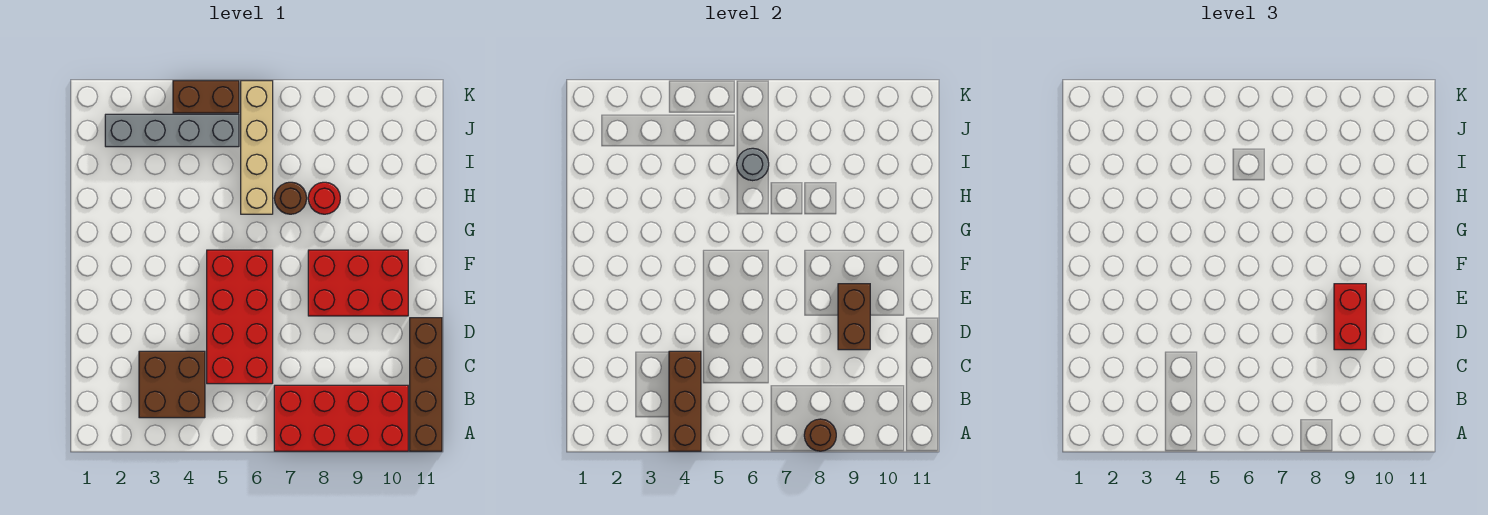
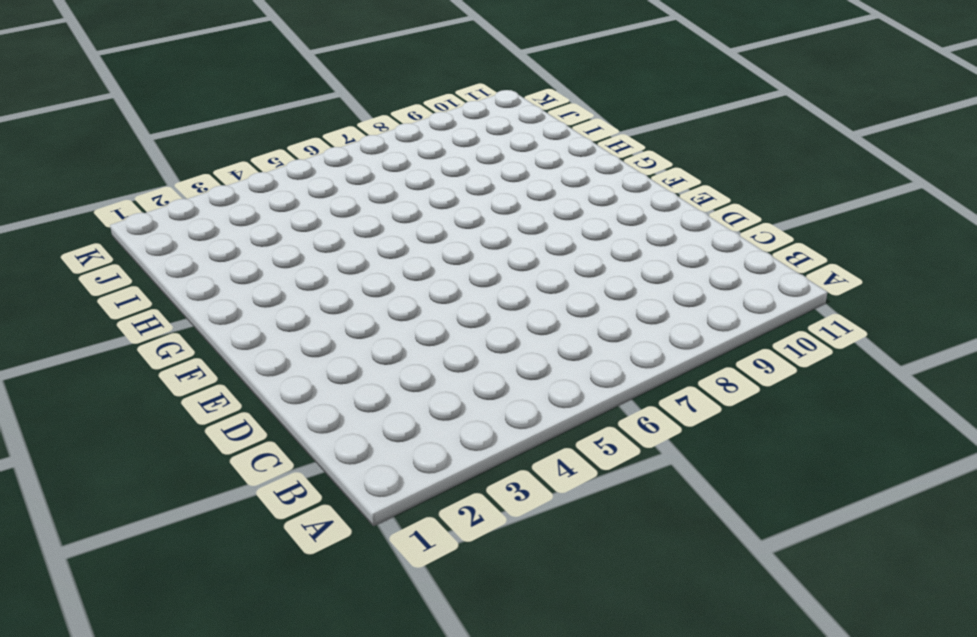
none -> red 2x4 brick [274,385,408,451]
none -> brown 1x4 brick [410,318,442,451]
none -> brown 2x2 brick [139,351,205,418]

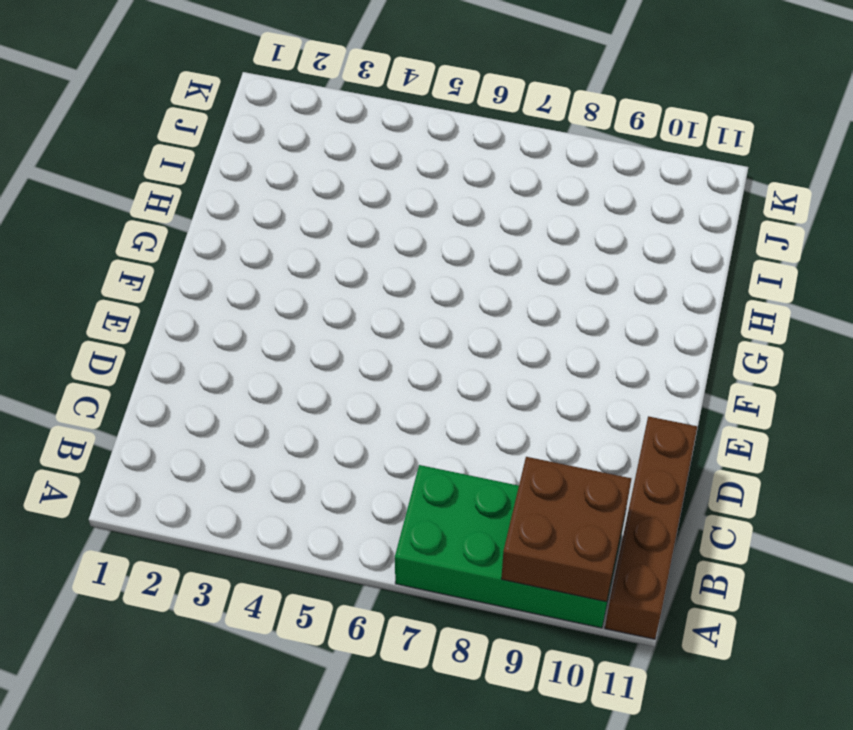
green 2x4 brick [395,465,625,628] -> red 2x4 brick [274,385,408,451]
brown 2x2 brick [501,457,631,602] -> brown 2x2 brick moved to [139,351,205,418]
none -> red 2x4 brick [207,250,273,384]
none -> red 2x3 brick [308,250,408,316]
none -> tan 1x4 brick [241,81,273,214]

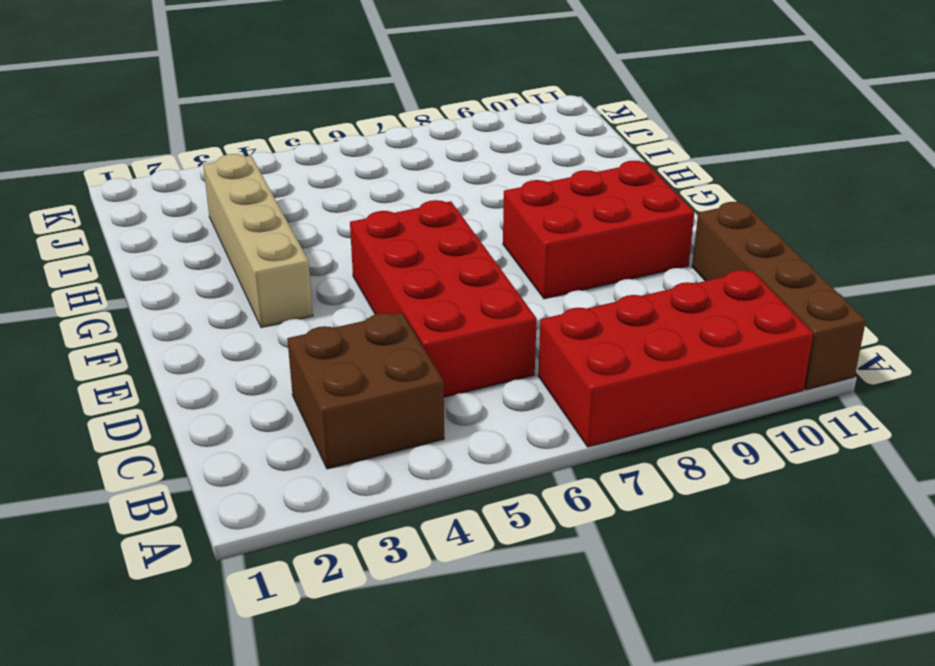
tan 1x4 brick [203,154,313,328] -> tan 1x4 brick moved to [241,81,273,214]
none -> brown 1x1 round brick [274,182,307,214]
none -> red 1x1 round brick [308,182,340,214]
none -> grey 1x4 brick [105,114,239,147]

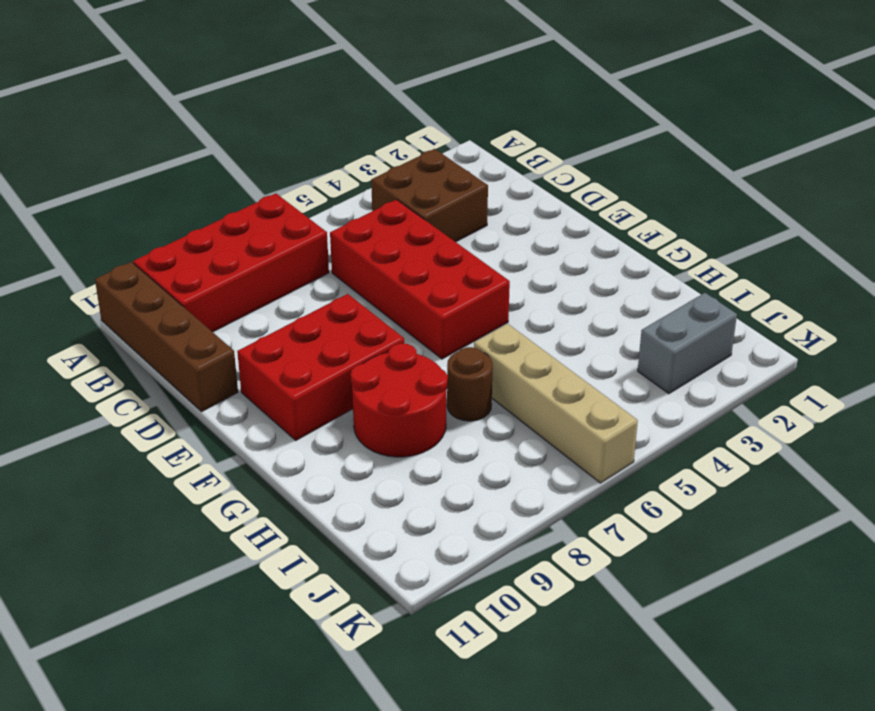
red 2x2 round brick [351,343,448,457] -> red 1x1 round brick [308,182,340,214]
grey 1x2 brick [638,293,737,394] -> grey 1x4 brick [105,114,239,147]
none -> brown 1x2 brick [173,81,239,113]
none -> brown 1x3 brick [669,351,701,451]
none -> brown 1x1 round brick [804,419,836,451]

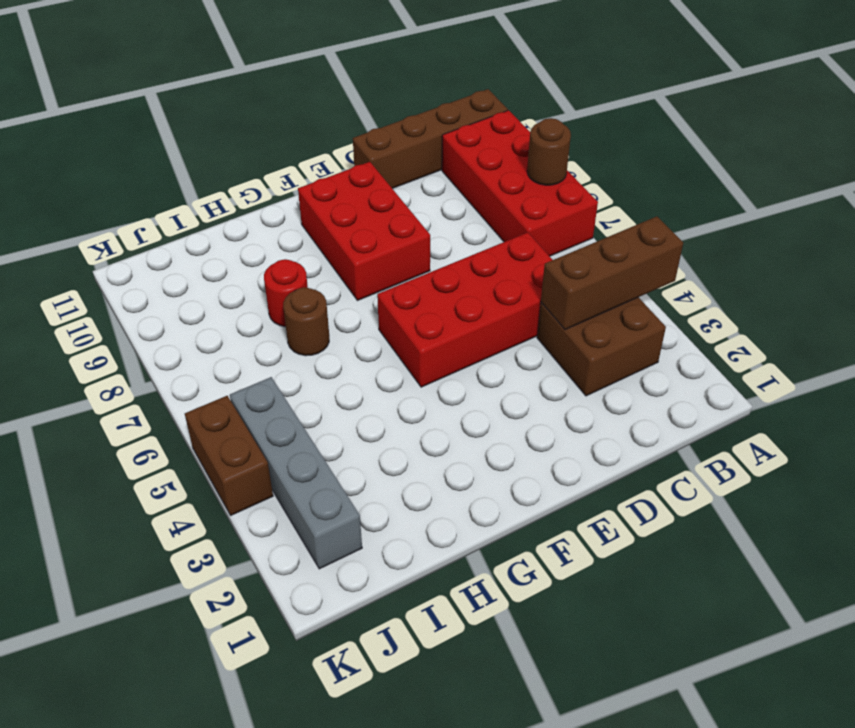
none -> tan 1x4 brick [241,81,273,214]
none -> brown 1x2 brick [838,284,870,350]
none -> grey 1x1 round brick [737,148,769,181]

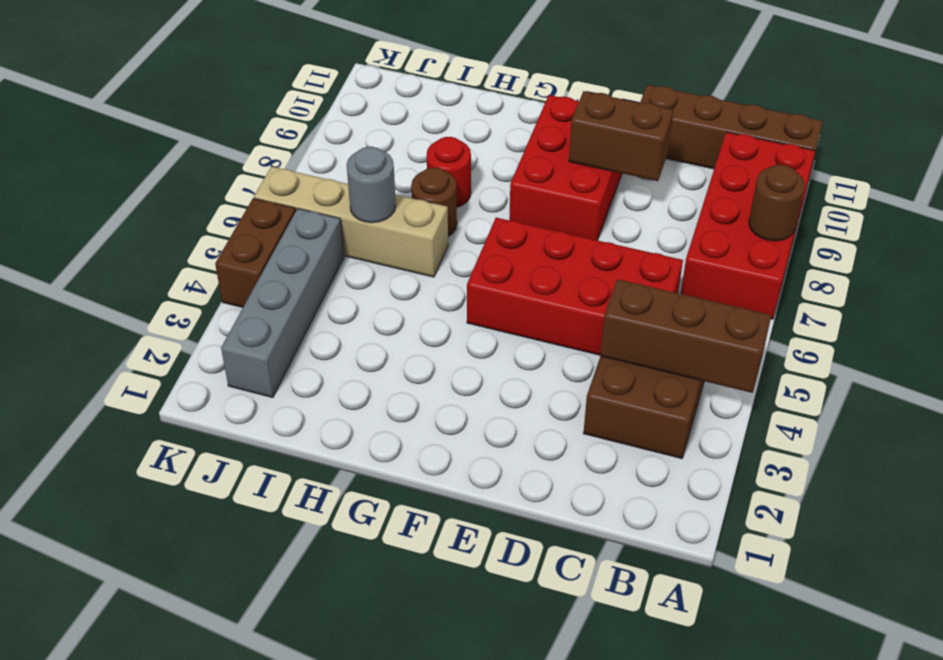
none -> red 1x2 brick [1334,284,1366,350]

